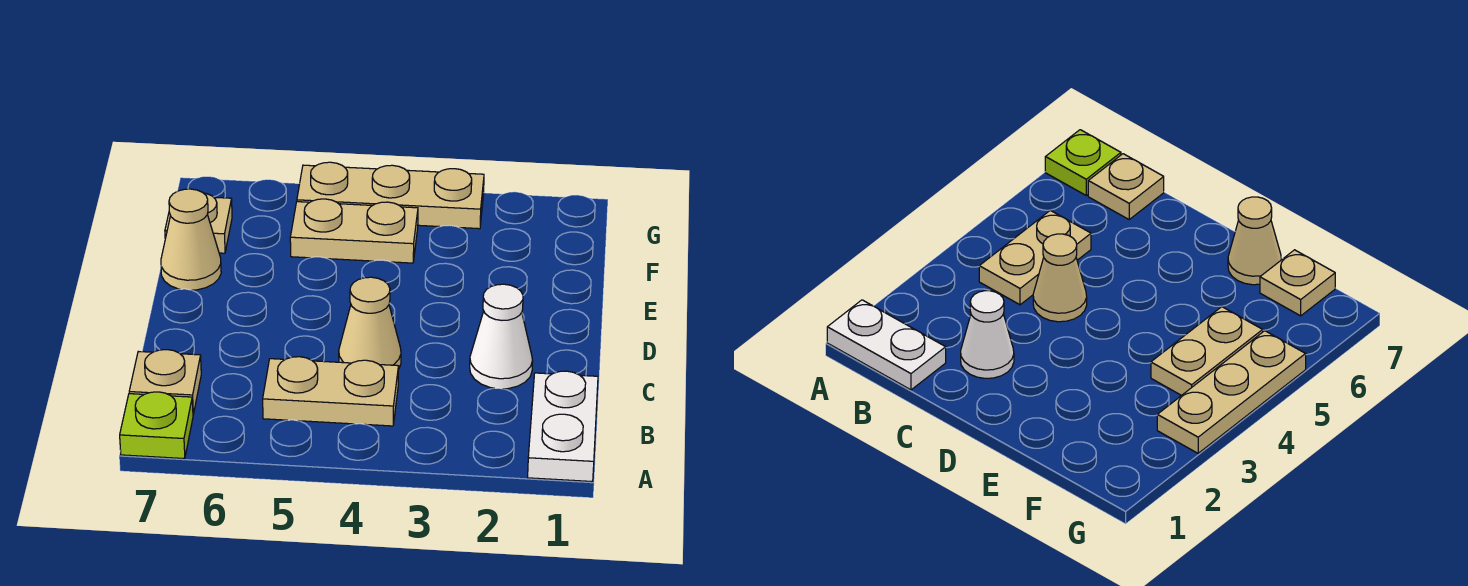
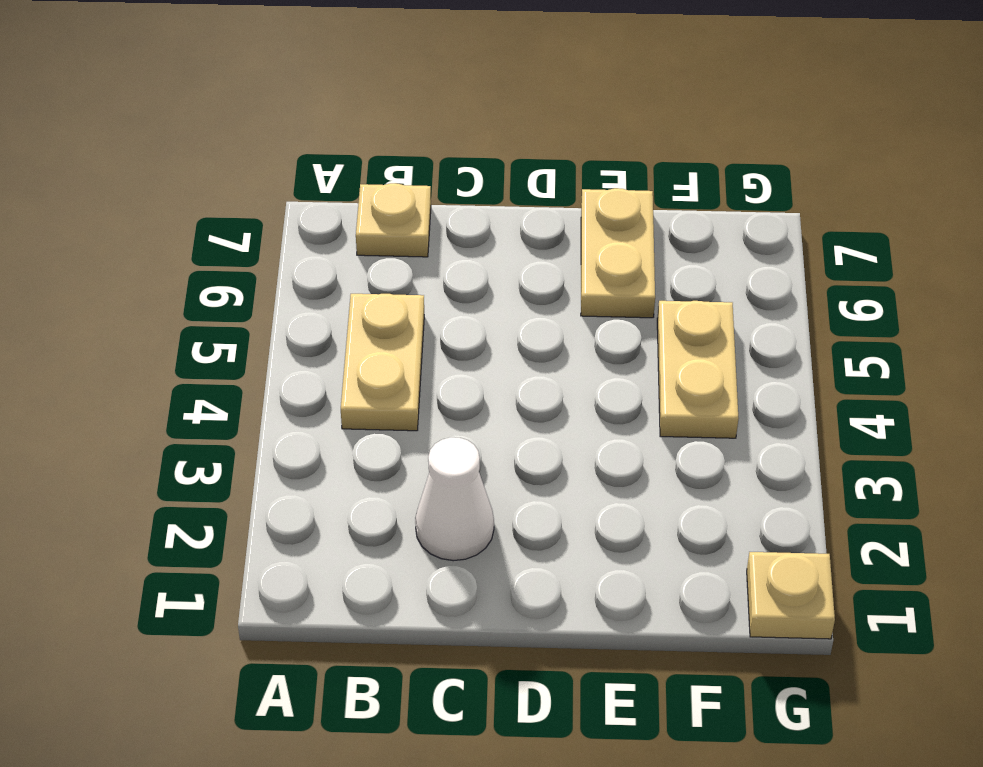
tan 1x2 plate [581,188,655,318] -> tan 1x1 cone [161,189,221,290]
tan 1x1 plate [747,552,835,639] -> tan 1x1 plate moved to [165,193,232,253]
none -> white 1x2 plate [528,371,598,481]
none -> lime 1x1 plate [120,392,193,459]

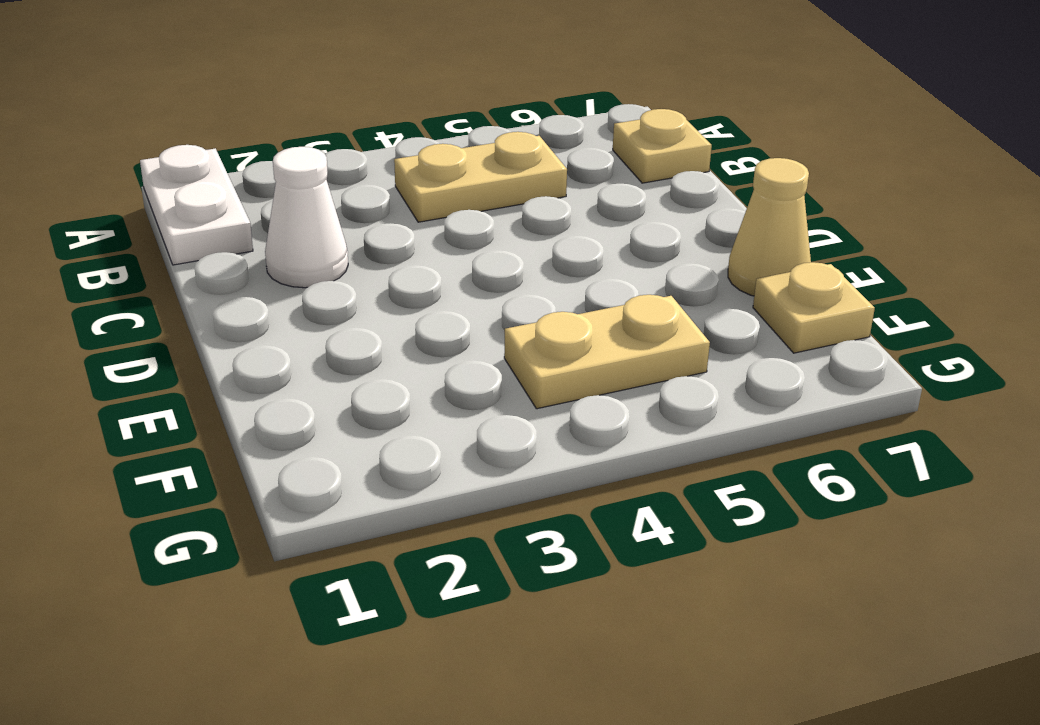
none -> lime 1x1 plate [120,392,193,459]
none -> tan 1x1 cone [339,277,401,370]

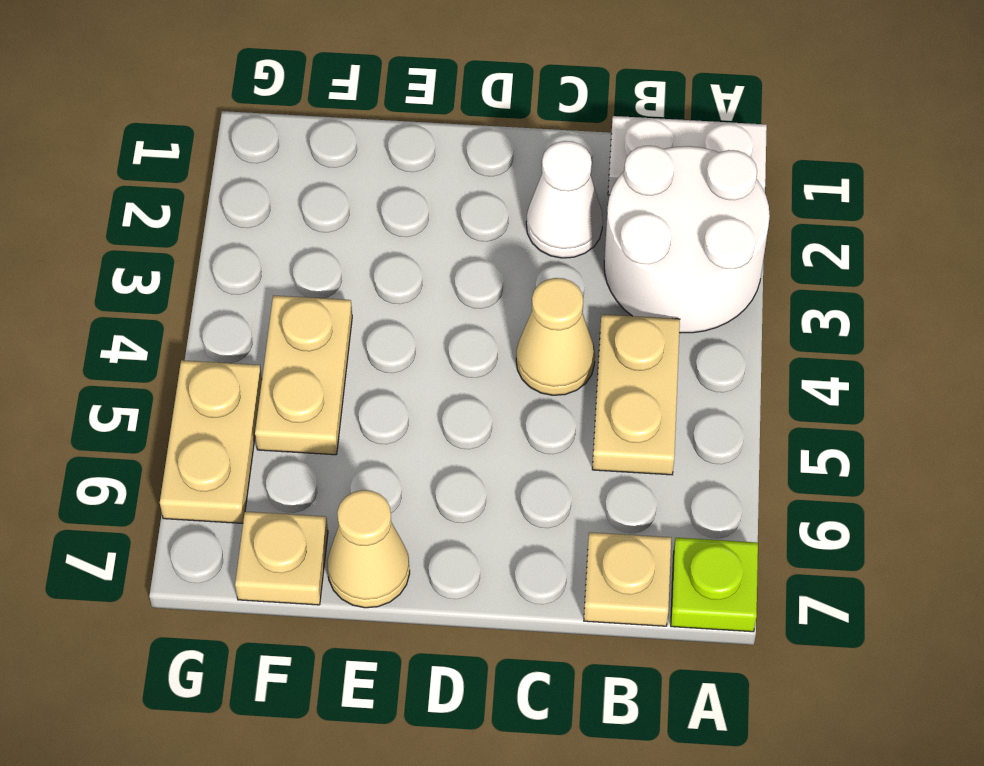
white 2x2 round brick [604,146,770,333] -> none
tan 1x2 plate [160,360,262,523] -> tan 1x3 plate [297,162,484,229]

